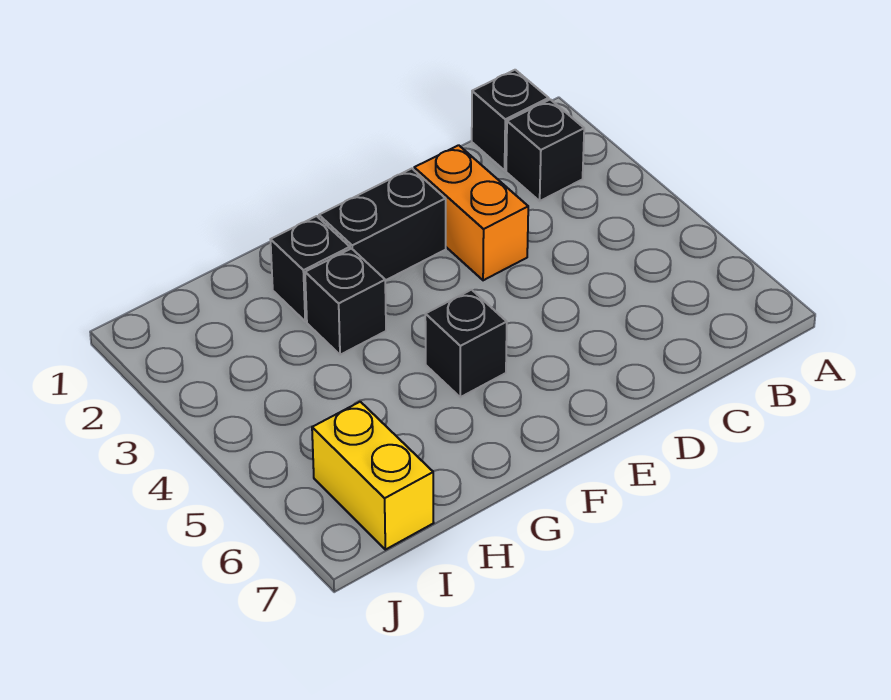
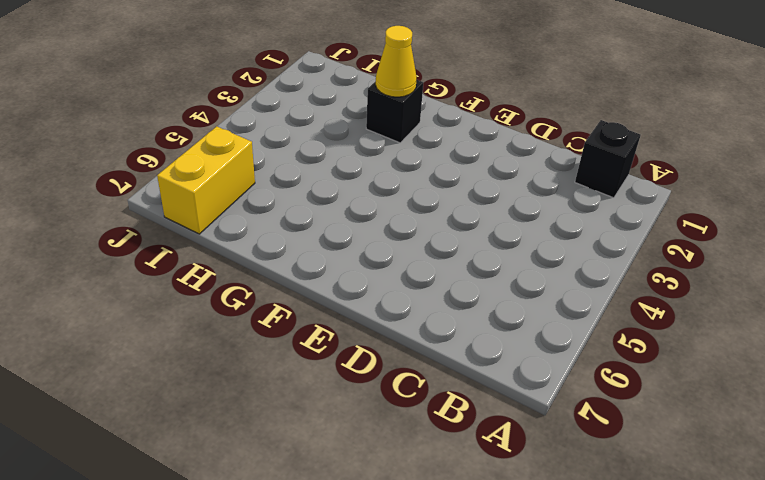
yellow 1x1 cone [376,26,417,97] -> none
none -> black 1x1 brick [506,99,584,201]
none -> orange 1x2 brick [414,145,528,280]

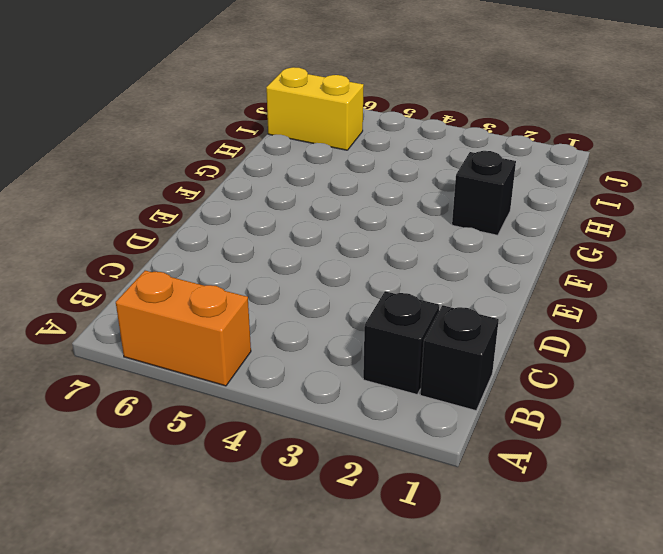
orange 1x2 brick [116,271,251,386] -> orange 1x2 brick moved to [414,145,528,280]
none -> black 1x2 brick [319,169,446,280]
none -> black 1x1 brick [425,290,507,397]

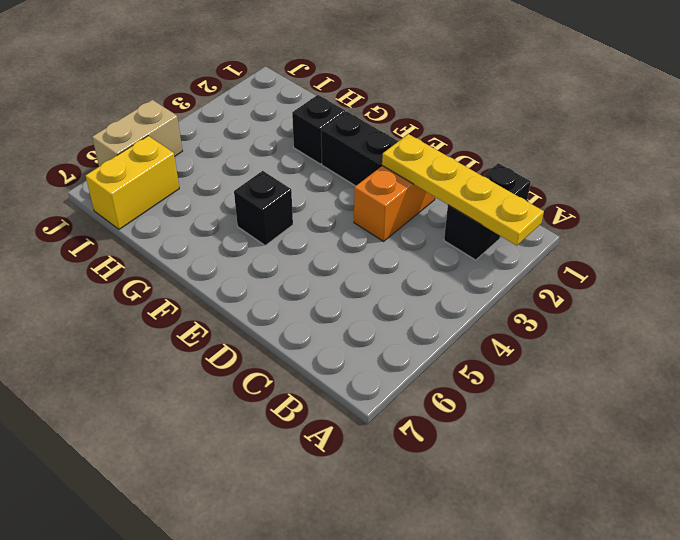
yellow 1x4 plate [382,134,544,246] -> none
tan 1x2 brick [92,100,182,166] -> none
none -> black 1x1 brick [305,249,386,355]

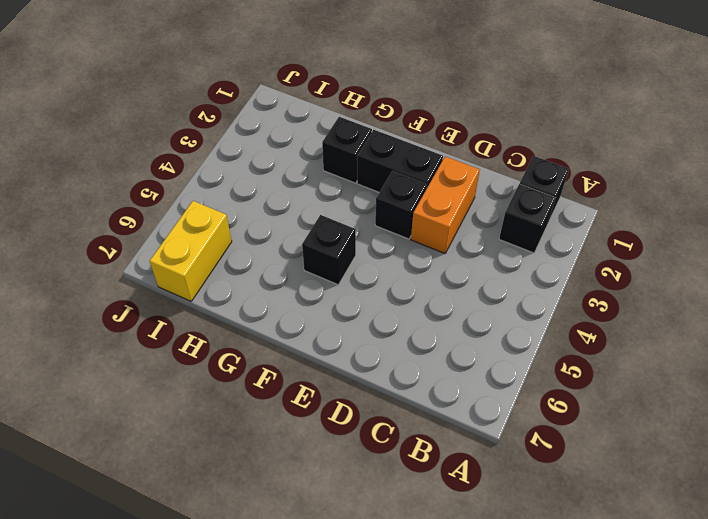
black 1x1 brick [375,171,427,239] -> black 1x1 brick moved to [305,249,386,355]

